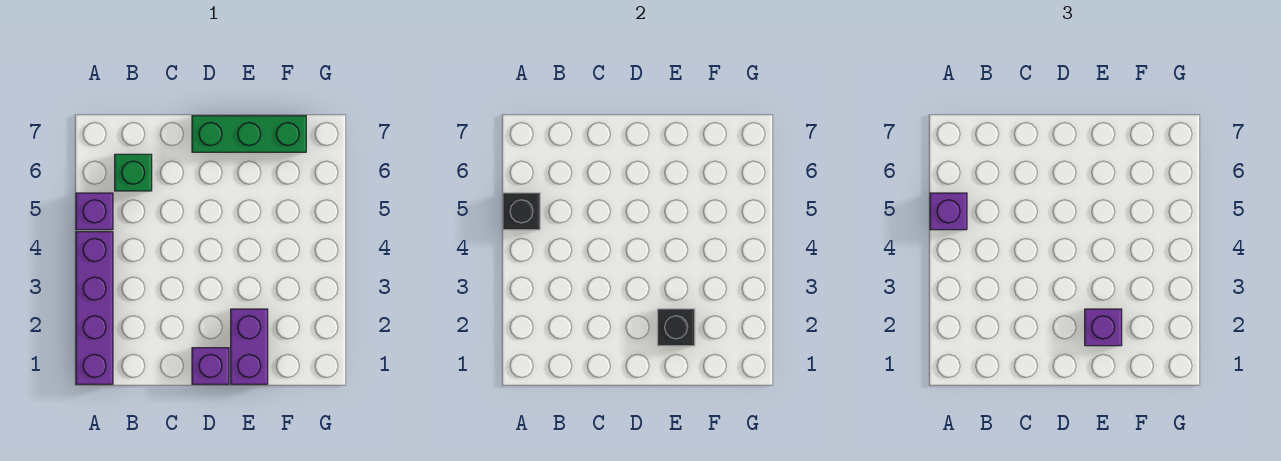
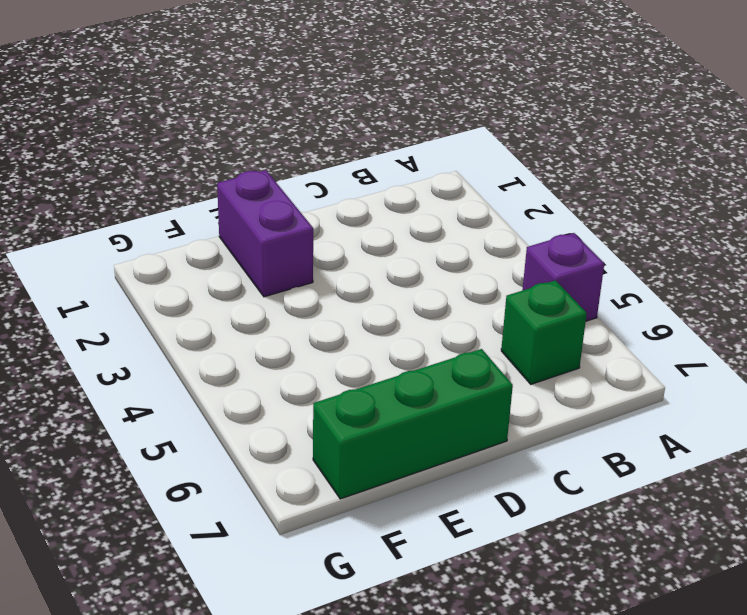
none -> purple 1x4 brick [76,232,113,384]
none -> purple 1x1 brick [192,348,229,384]

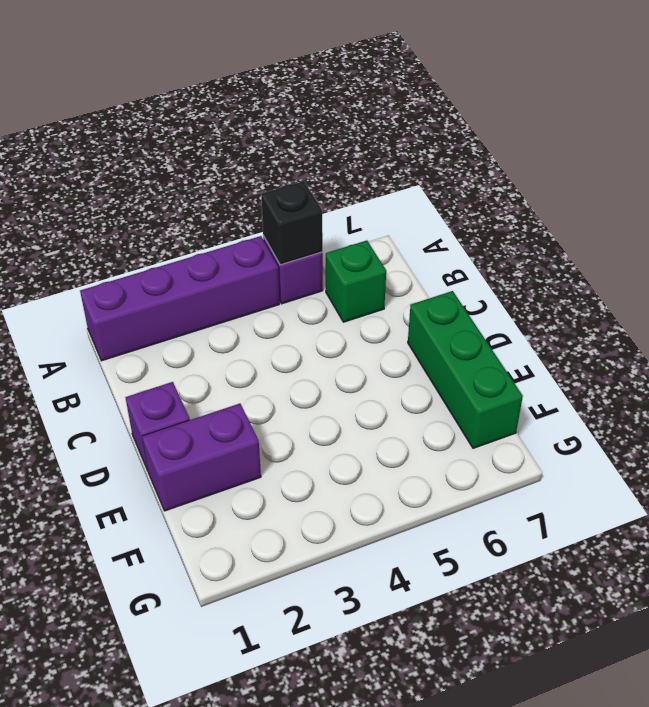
none -> black 1x1 brick [658,309,695,346]
none -> purple 1x1 brick [930,193,967,230]

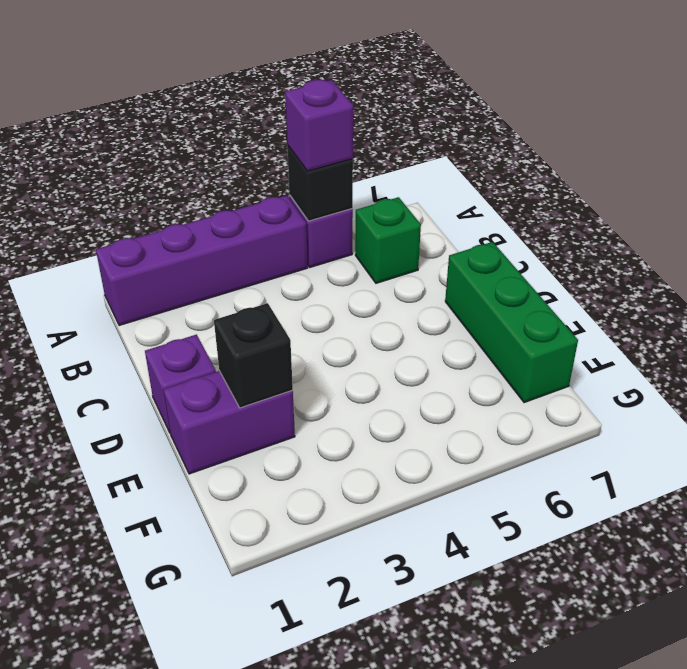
none -> purple 1x1 brick [1085,309,1122,346]

